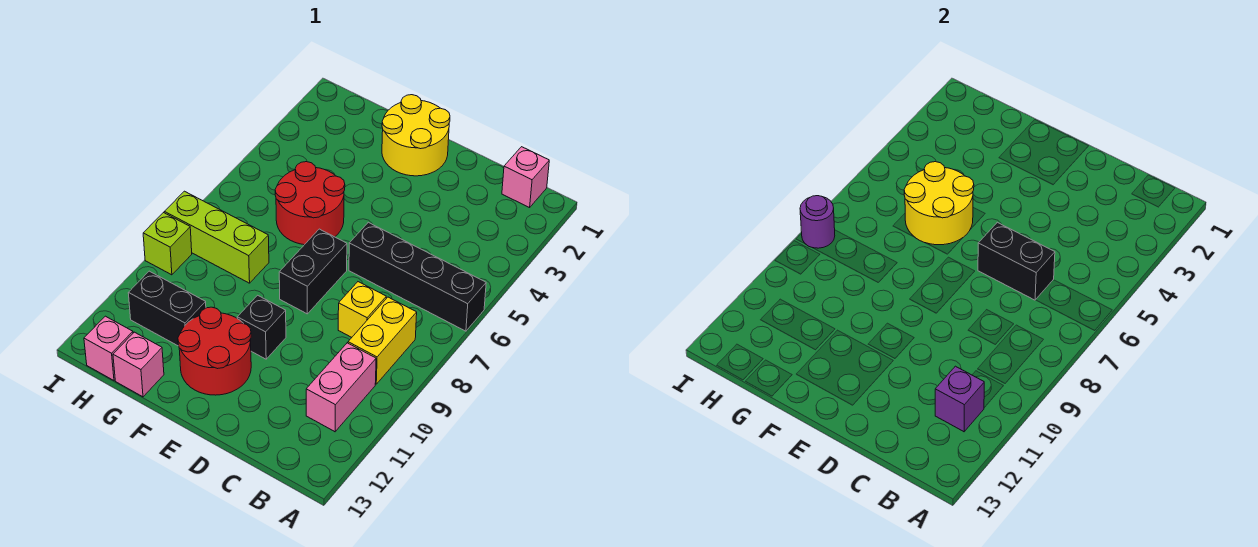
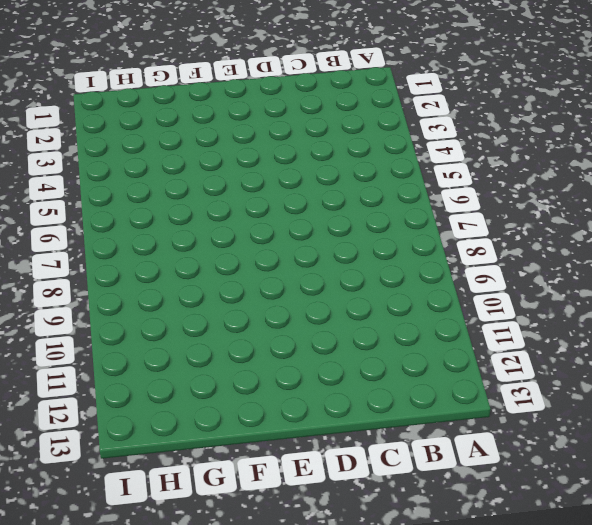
none -> black 1x4 brick [349,222,486,331]
none -> pink 1x1 brick [502,147,549,208]
none -> yellow 1x2 brick [348,297,417,384]

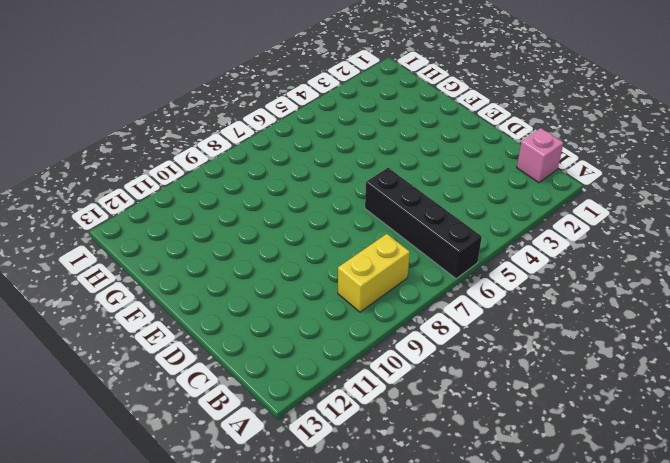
none -> pink 1x2 brick [306,343,376,432]
none -> yellow 1x1 brick [338,282,386,337]
none -> yellow 2x2 round brick [382,95,450,176]

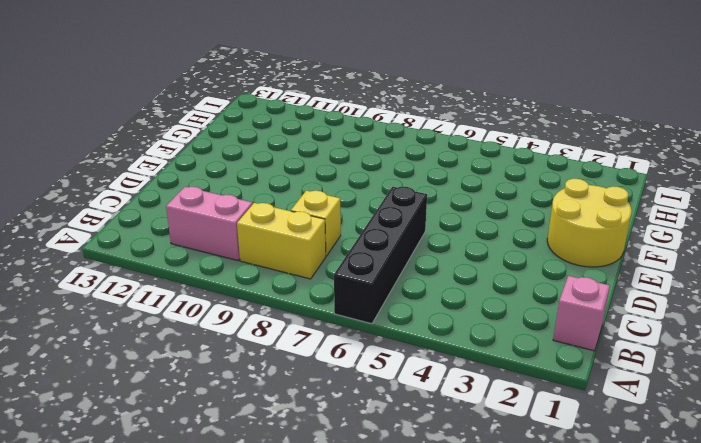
none -> black 1x2 brick [279,229,347,314]
none -> black 1x1 brick [237,295,286,359]
none -> red 2x2 round brick [178,307,251,395]

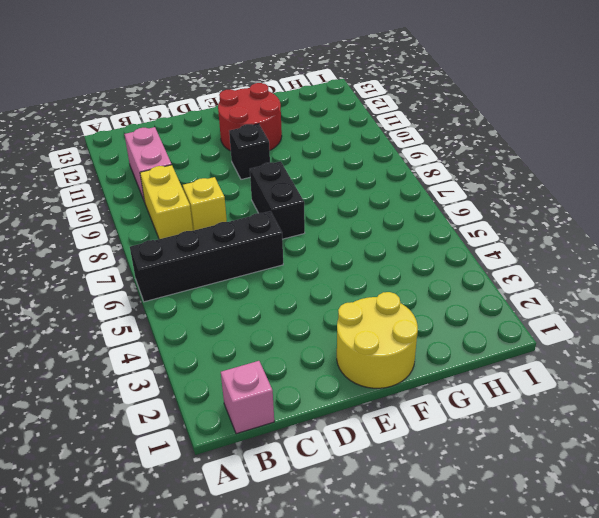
none -> red 2x2 round brick [275,162,345,245]
none -> lime 1x3 brick [164,191,269,283]
none -> black 1x2 brick [128,271,206,346]

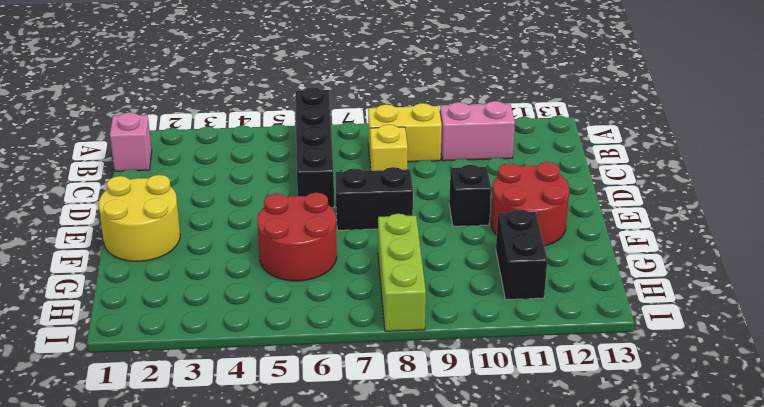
none -> pink 1x1 brick [113,332,164,397]
none -> pink 1x1 brick [84,316,133,380]
none -> lime 1x1 brick [143,213,192,275]

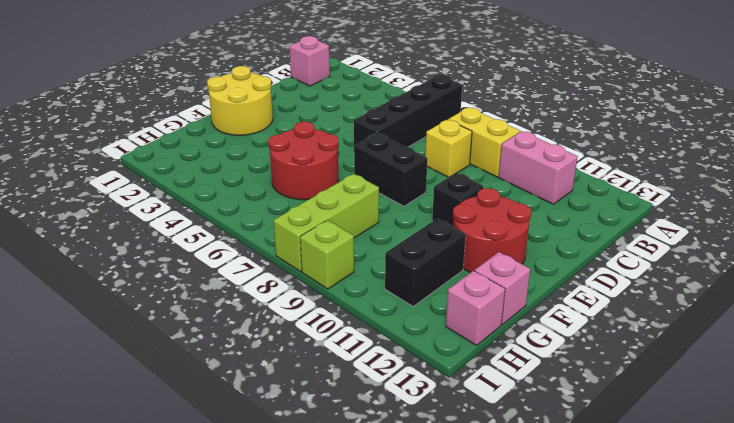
none -> purple 1x1 brick [935,366,984,432]
none -> black 1x2 brick [978,222,1055,300]
none -> yellow 2x2 round brick [904,162,974,245]

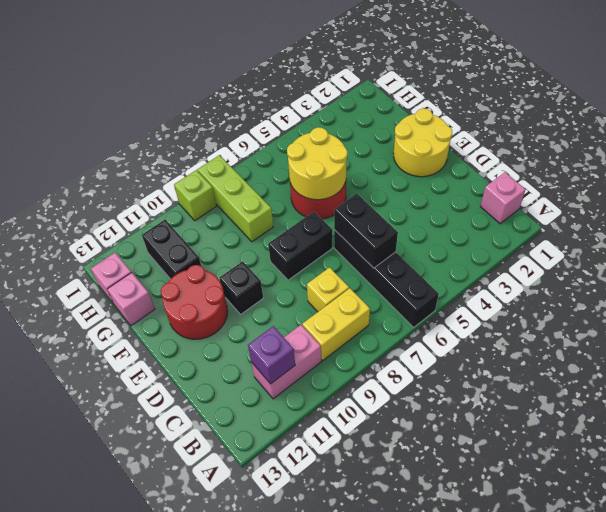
none -> purple 1x1 round brick [800,196,835,248]

